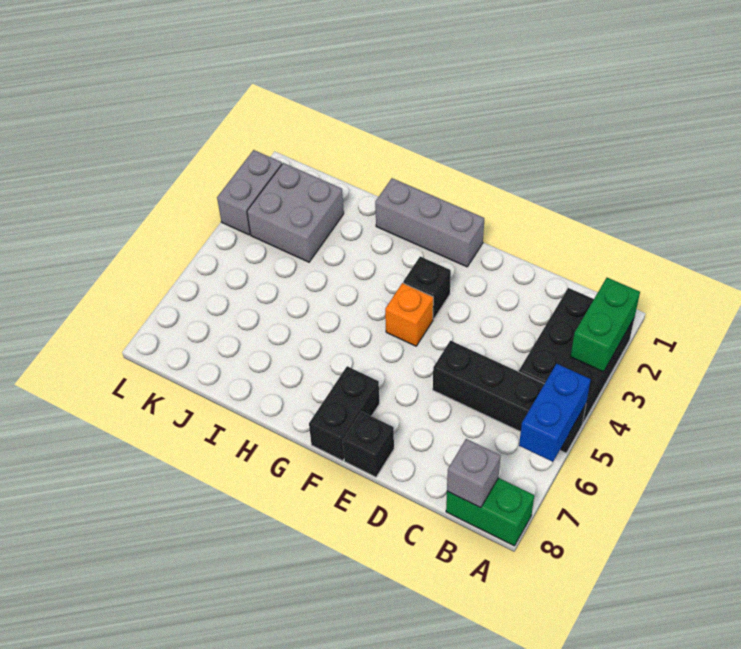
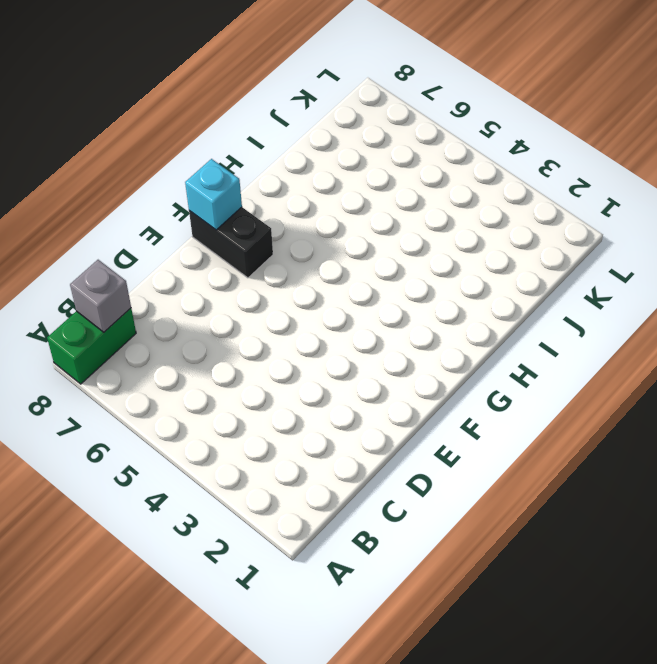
cyan 1x1 brick [185,159,242,230] -> none
none -> black 2x3 brick [519,288,634,424]
none -> black 1x4 brick [433,341,586,453]
none -> black 1x1 brick [343,411,394,477]

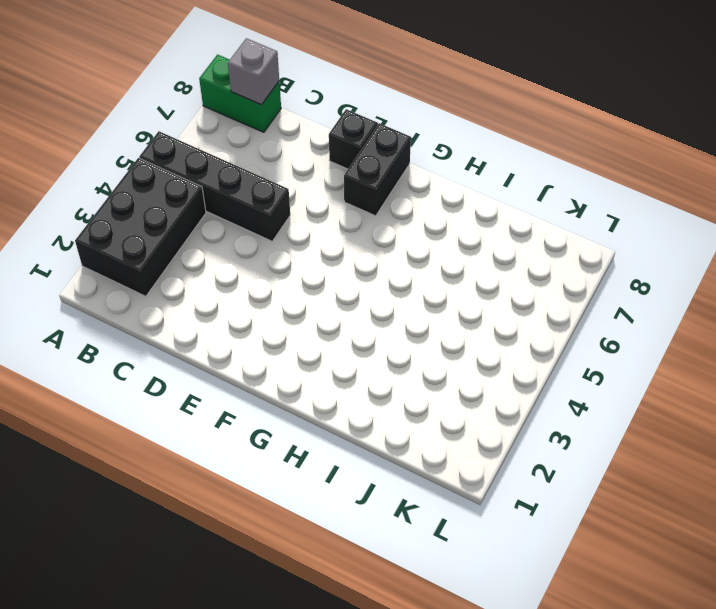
none -> grey 1x3 brick [375,178,484,267]
none -> black 1x1 brick [403,257,451,319]
none -> orange 1x1 brick [385,283,433,346]

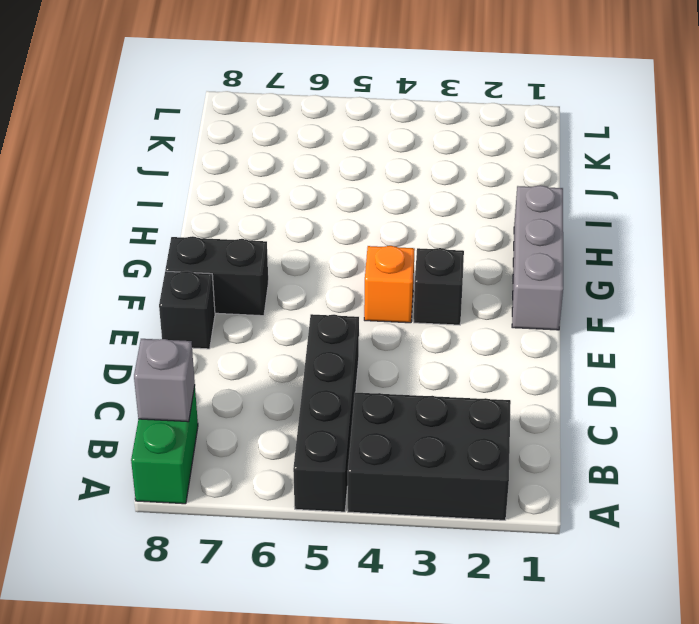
none -> grey 2x2 brick [247,163,344,262]
none -> grey 1x2 brick [217,150,282,235]
none -> green 1x2 brick [571,278,640,372]

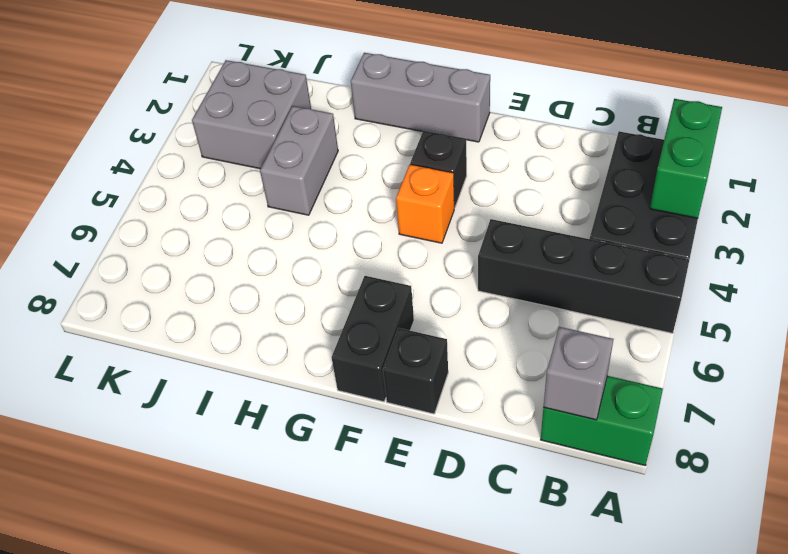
grey 1x2 brick [260,106,338,215] -> grey 1x2 brick moved to [217,150,282,235]
none -> blue 1x2 brick [519,364,591,462]

